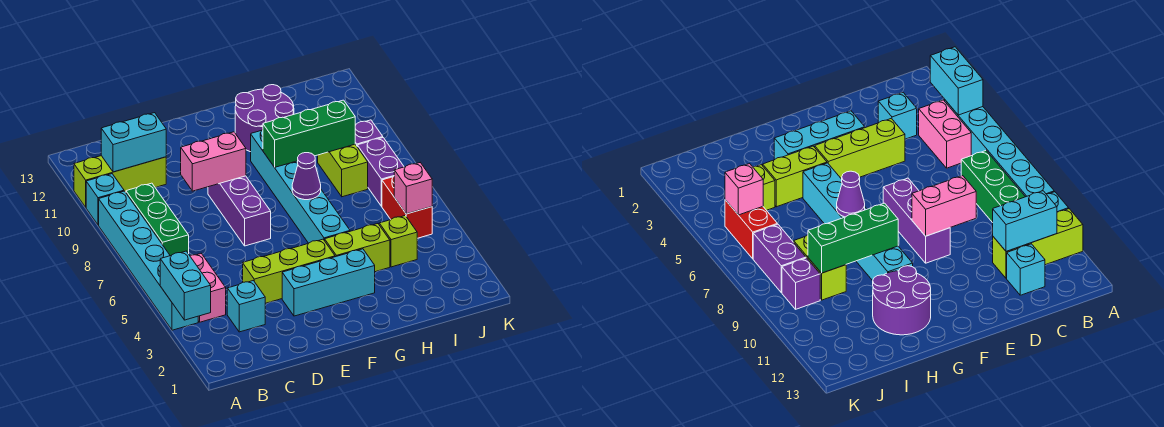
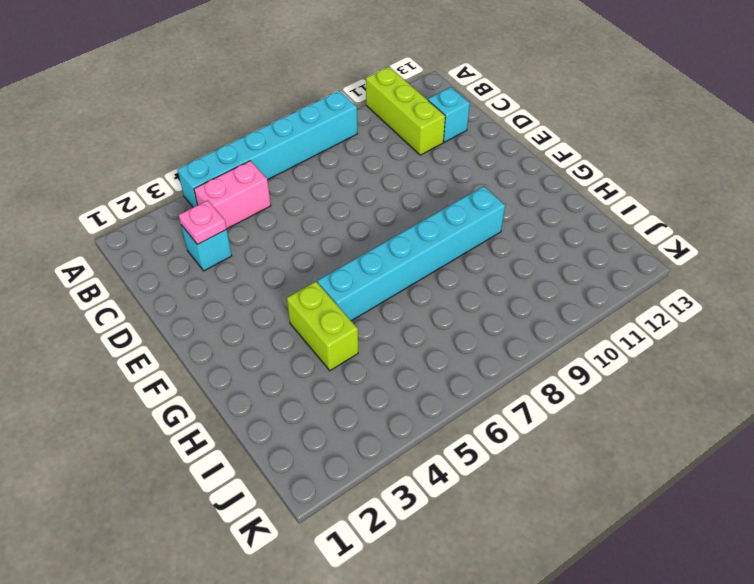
pink 1x1 plate [179,200,226,245] -> none
none -> cyan 1x1 brick [86,174,124,225]
none -> green 1x3 brick [126,183,189,256]
none -> lime 1x3 brick [243,239,335,303]

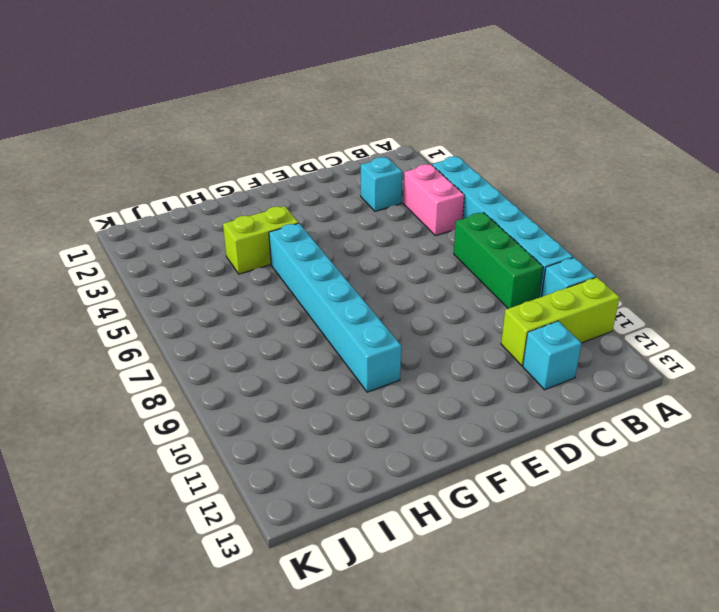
none -> lime 1x3 brick [243,239,335,303]
none -> cyan 1x3 brick [282,249,375,316]
none -> purple 1x3 brick [208,176,271,246]

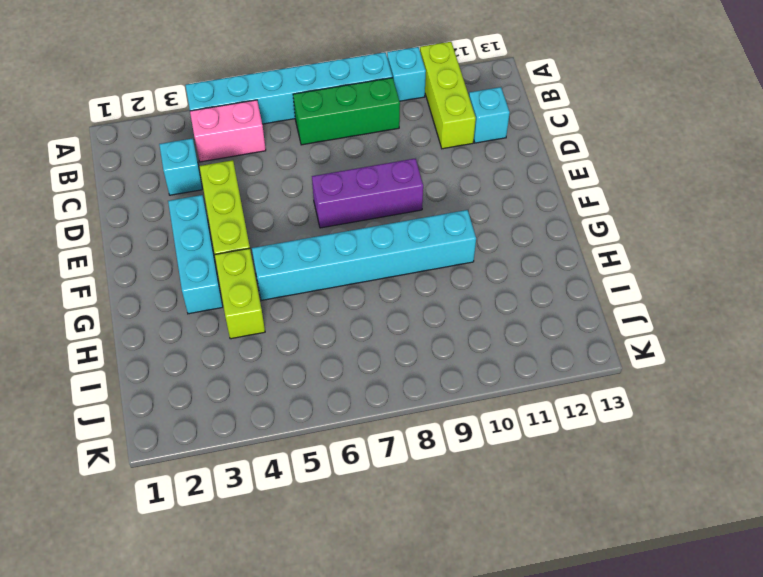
none -> purple 2x2 round brick [235,85,294,152]
none -> lime 1x1 brick [379,216,417,267]
none -> lime 1x2 brick [318,144,368,197]

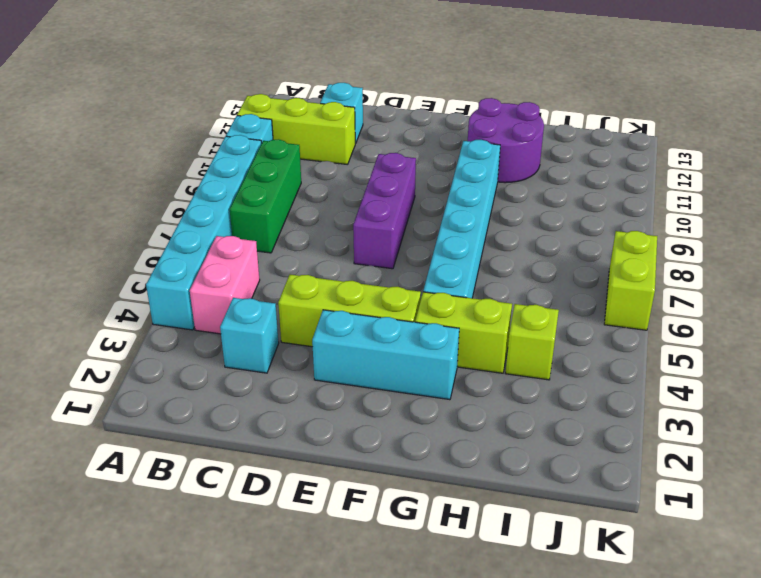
lime 1x2 brick [604,231,657,330] -> lime 1x2 brick moved to [318,144,368,197]
none -> red 1x2 brick [382,177,432,238]
none -> purple 1x2 brick [357,138,404,206]
none -> purple 1x1 brick [355,120,383,146]

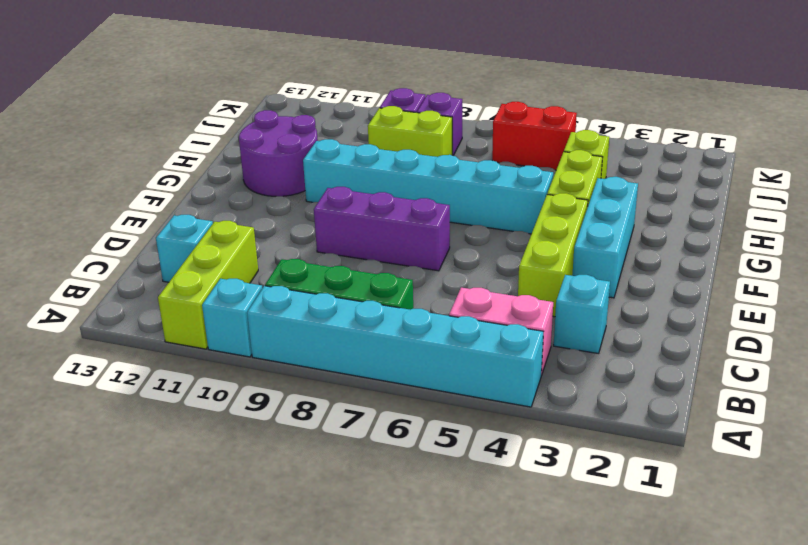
purple 1x1 brick [417,93,462,156] -> purple 1x2 brick [357,138,404,206]
none -> cyan 1x2 brick [160,251,211,320]
none -> cyan 1x2 brick [101,113,166,172]
none -> pink 1x2 brick [181,132,246,191]

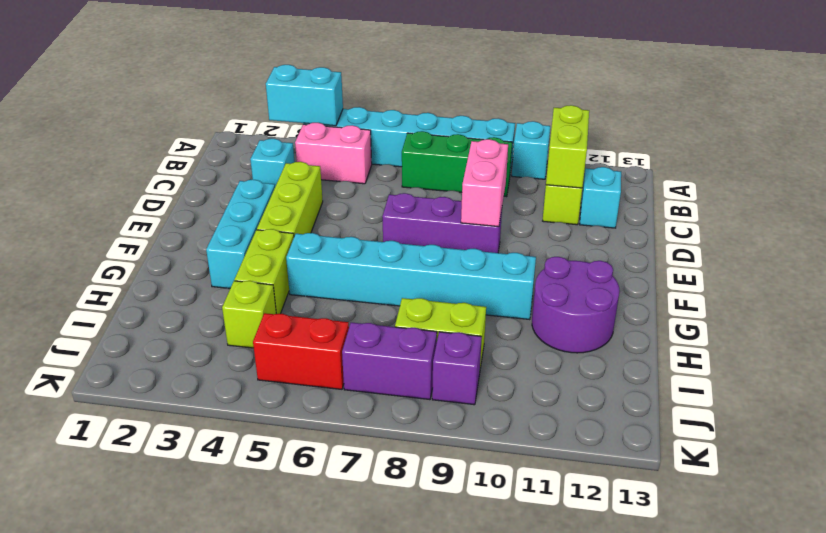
lime 1x2 brick [546,105,589,188] -> cyan 1x2 brick [101,113,166,172]
none -> purple 1x1 cone [292,153,321,200]
none -> green 1x3 brick [263,100,355,167]
none -> pink 1x1 brick [394,163,432,214]

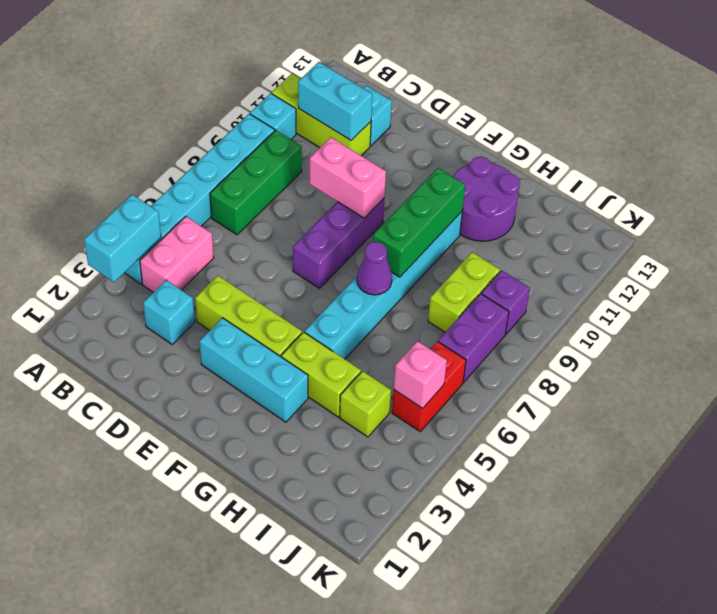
green 1x3 brick [373,168,465,277] -> green 1x3 brick turned to [263,100,355,167]

